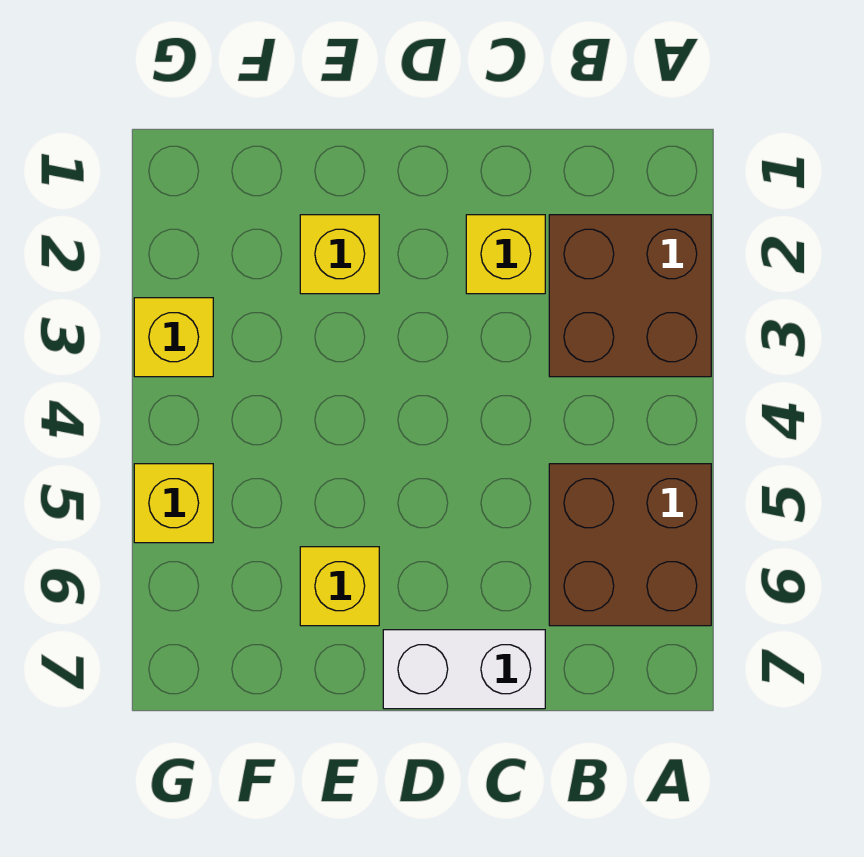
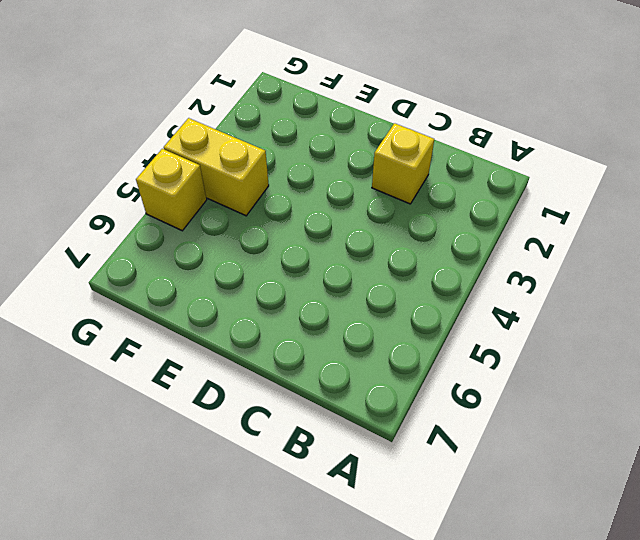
yellow 1x2 brick [164,118,269,216] -> none
none -> brown 2x2 brick [549,215,711,377]
none -> brown 2x2 brick [549,464,711,626]

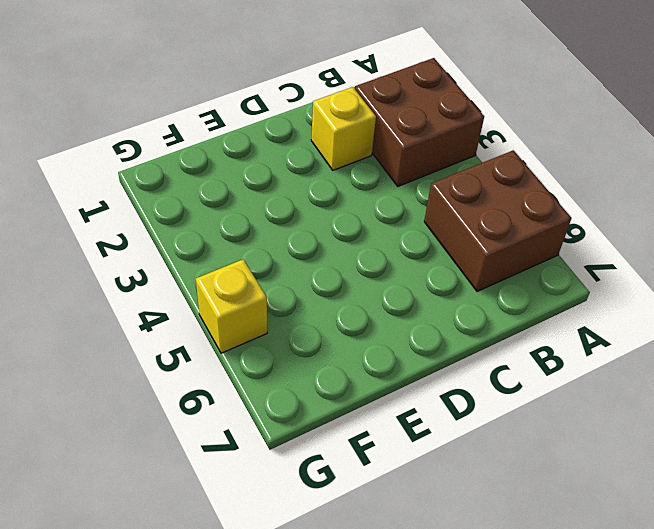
none -> white 1x2 brick [383,630,545,709]
none -> yellow 1x1 brick [300,215,379,294]

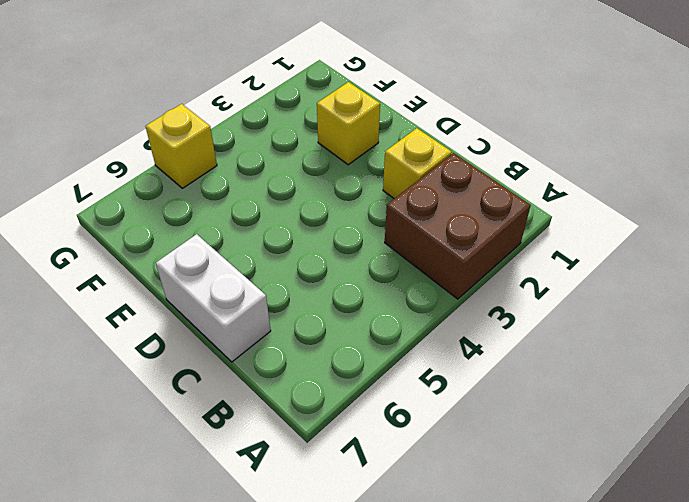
none -> brown 2x2 brick [549,464,711,626]
none -> yellow 1x1 brick [300,547,379,626]

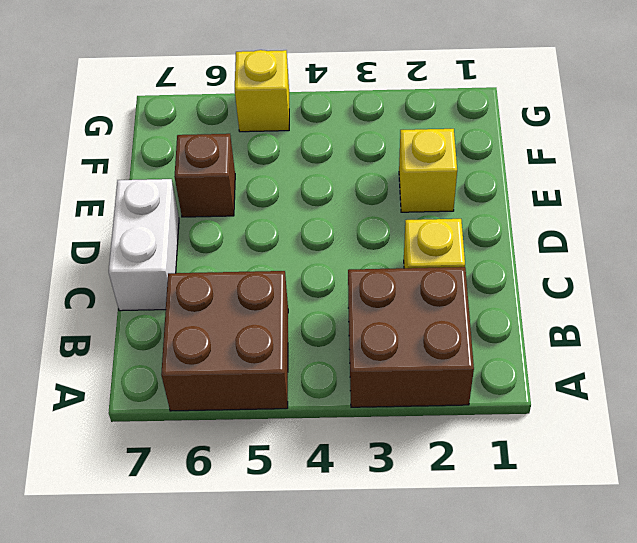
brown 1x1 brick [174,134,235,217] -> yellow 1x1 brick [300,547,379,626]
none -> yellow 1x1 brick [134,298,213,377]

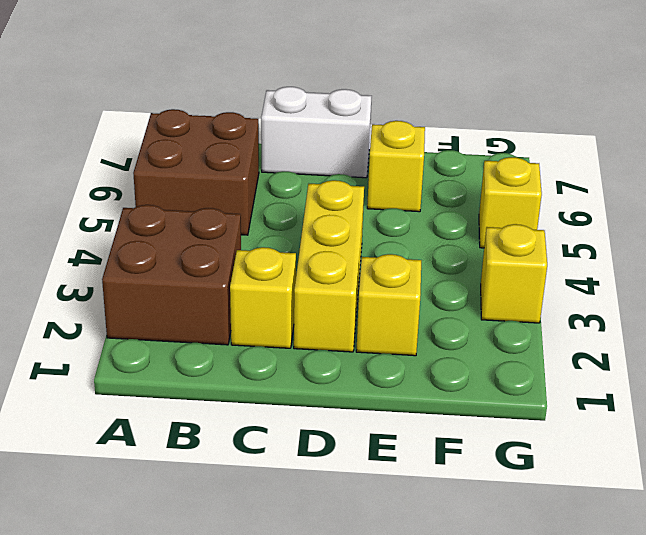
yellow 1x3 brick [294,180,364,352] -> none

